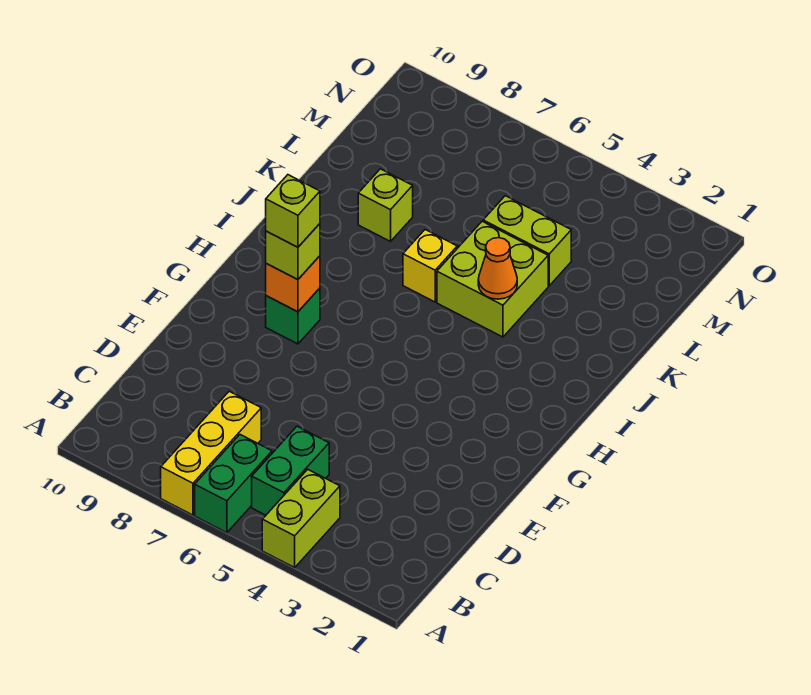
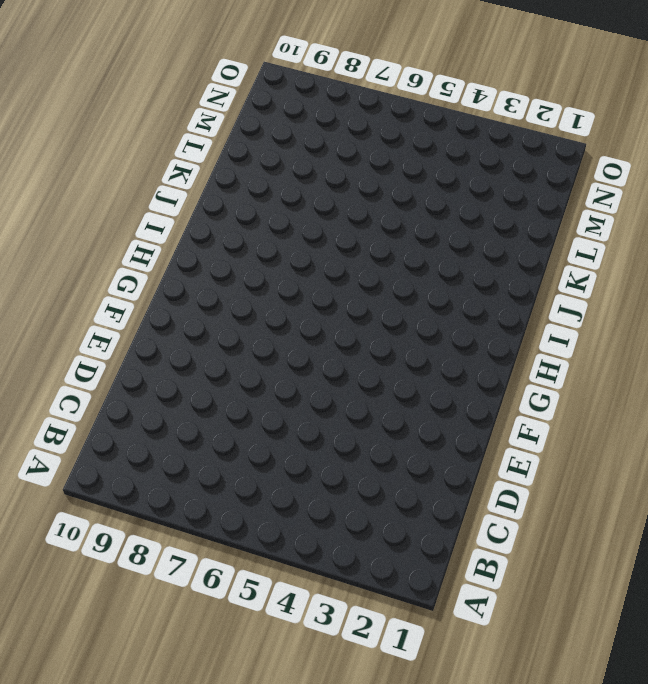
none -> lime 1x2 brick [262,469,340,568]
none -> green 1x2 brick [195,435,272,533]
none -> yellow 1x3 brick [161,391,261,515]

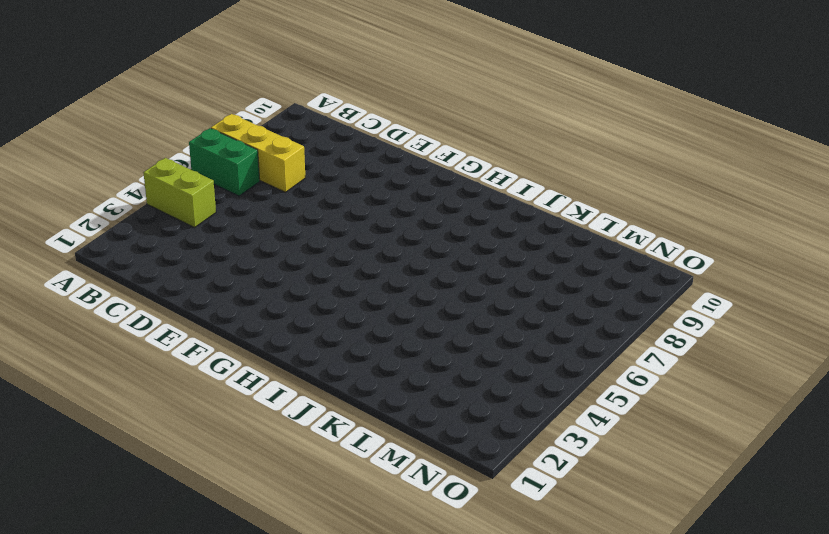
none -> green 1x2 brick [252,426,329,515]
none -> green 1x1 brick [266,288,320,344]
none -> lime 2x2 brick [437,221,548,337]

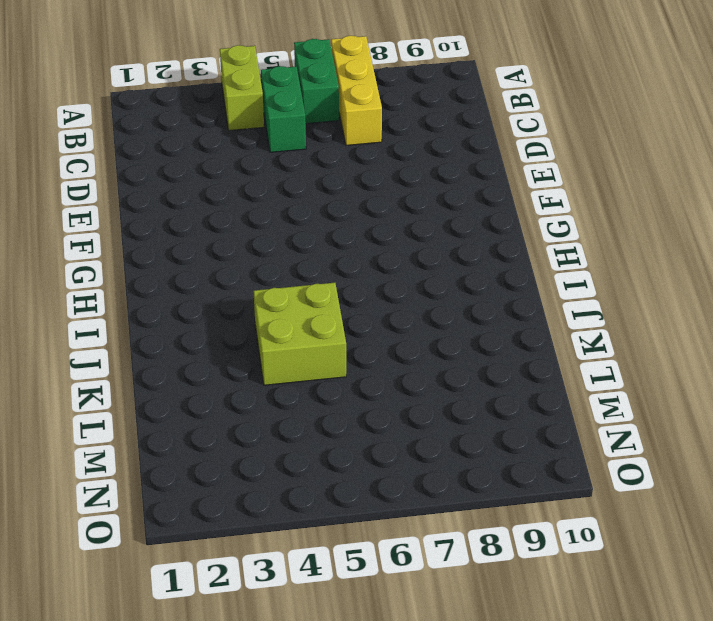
none -> green 1x1 brick [266,288,320,344]
none -> yellow 1x1 brick [403,230,457,302]
none -> lime 1x1 brick [358,169,413,241]

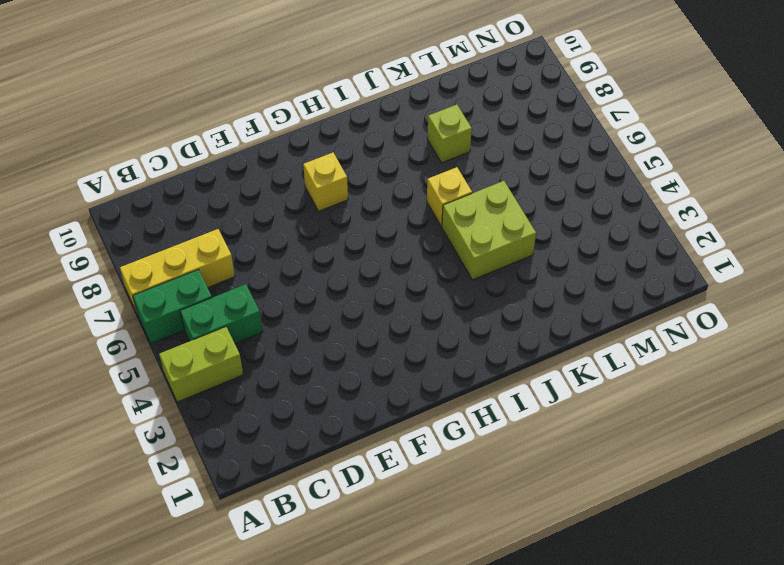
yellow 1x1 brick [303,152,348,211] -> green 1x1 brick [266,288,320,344]
none -> lime 1x2 brick [483,196,571,286]
none -> orange 1x1 brick [266,256,320,312]
none -> orange 1x1 cone [478,238,517,299]

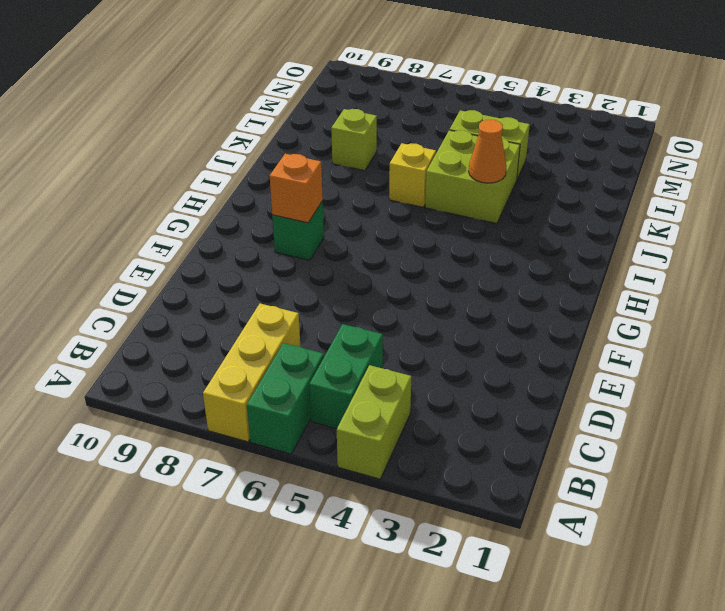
none -> lime 1x1 brick [266,224,320,280]
none -> lime 1x1 brick [266,175,320,247]

